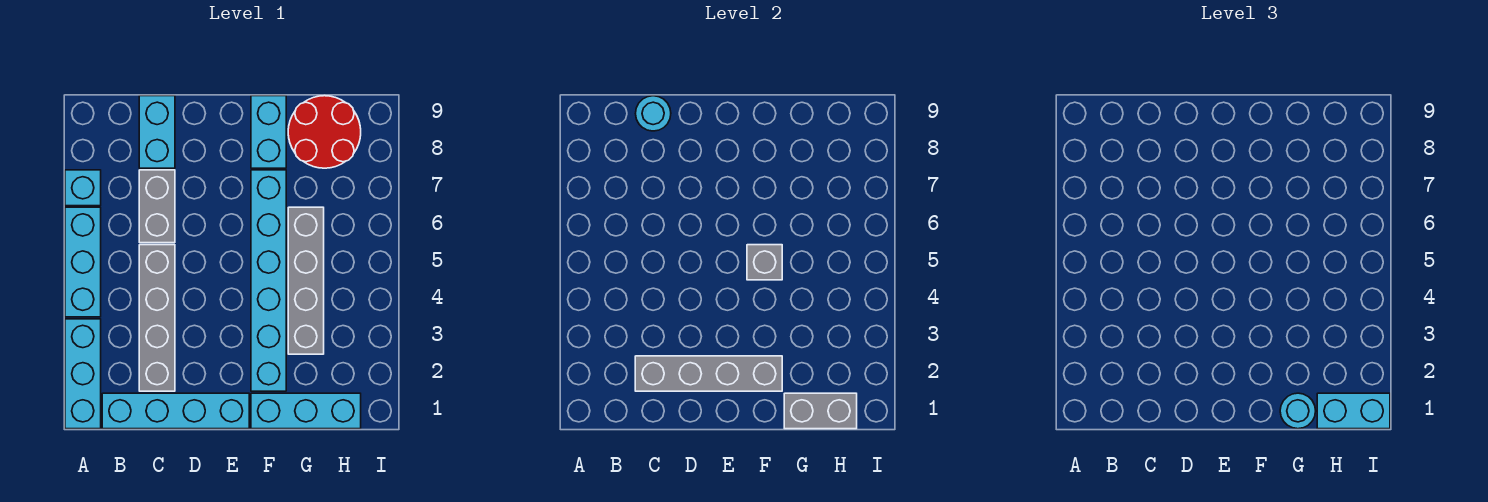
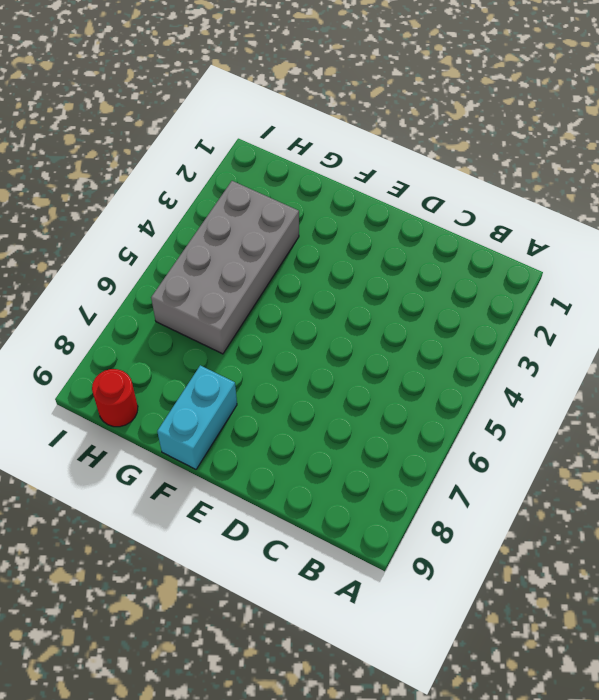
grey 2x4 brick [151,181,299,354] -> grey 1x4 brick [288,207,324,354]
red 1x1 round brick [92,369,138,427] -> red 2x2 round brick [288,96,361,168]
none -> cyan 1x3 brick [65,319,101,429]
none -> cyan 1x3 brick [65,207,101,317]
none -> cyan 1x1 brick [65,170,101,206]

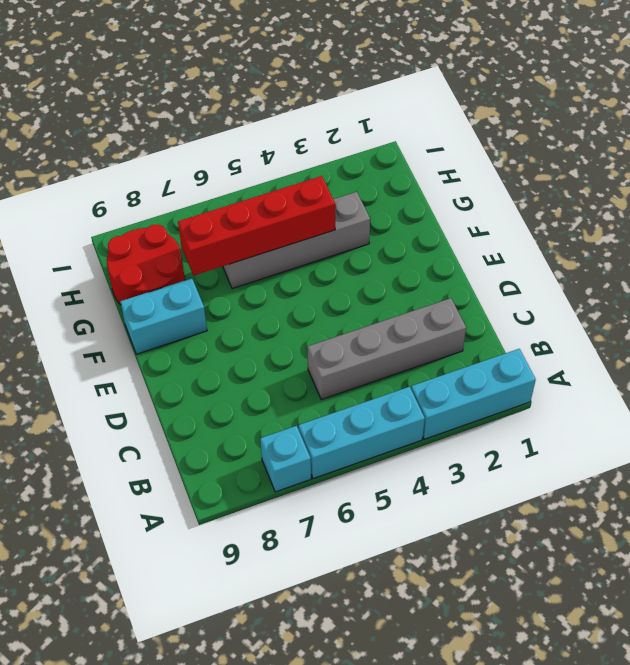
red 1x4 brick [178,176,335,276] -> none
none -> cyan 1x4 brick [102,393,249,429]
none -> grey 1x2 brick [139,170,175,243]
none -> cyan 1x2 brick [139,96,175,168]

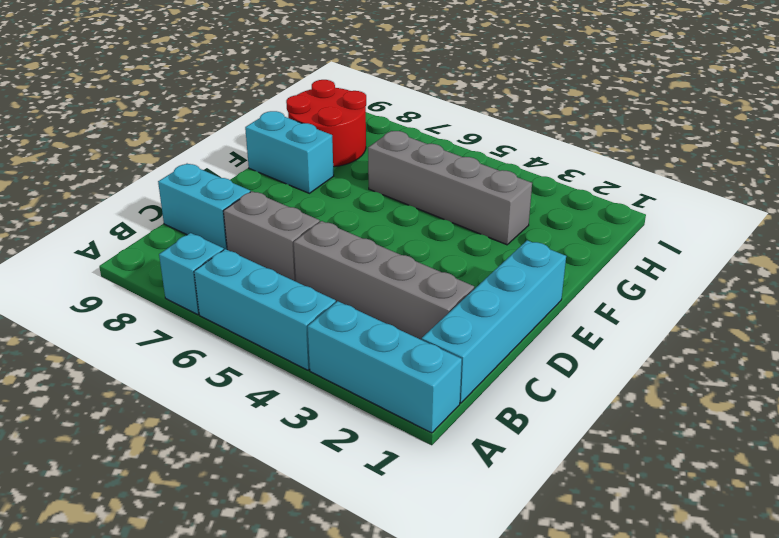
none -> cyan 1x3 brick [251,393,361,429]
none -> cyan 1x6 brick [251,170,286,391]
none -> grey 1x4 brick [635,356,782,391]

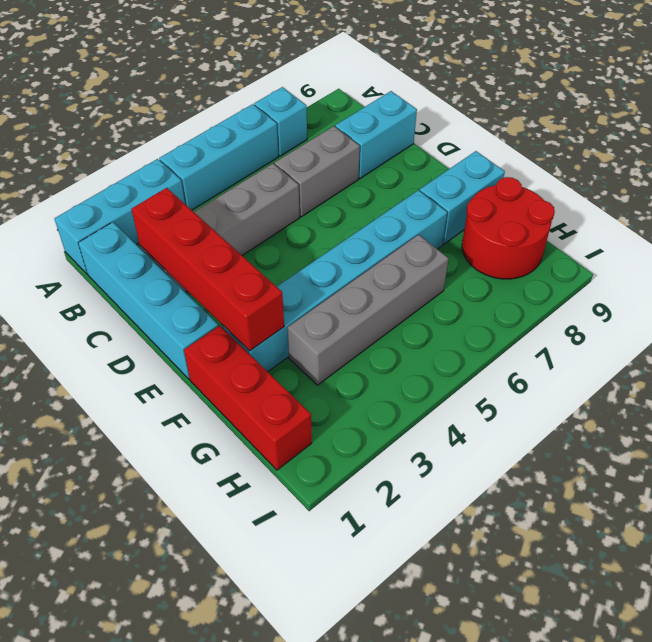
red 1x4 brick [131,188,284,351] -> grey 1x4 brick [635,356,782,391]
red 1x3 brick [184,326,312,470] -> cyan 1x3 brick [251,393,361,429]
none -> cyan 1x1 round brick [636,96,671,131]
none -> grey 1x1 brick [747,245,782,280]
none -> grey 1x2 brick [784,393,857,429]

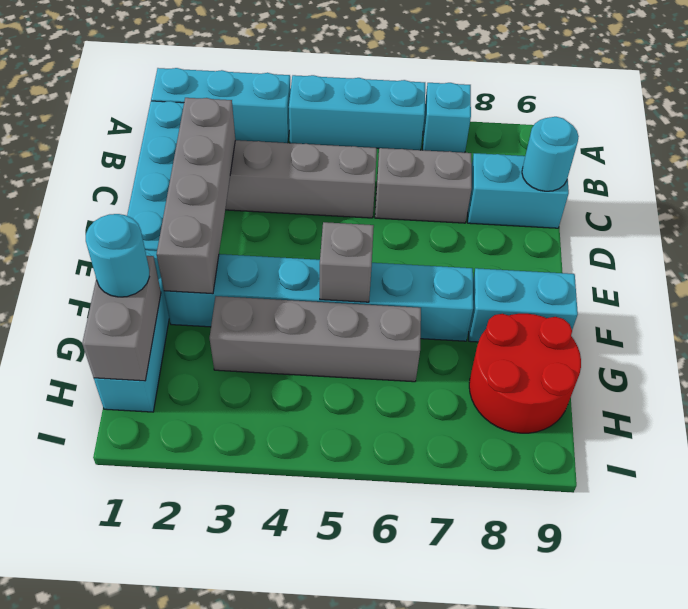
none -> cyan 1x2 brick [1317,393,1390,429]

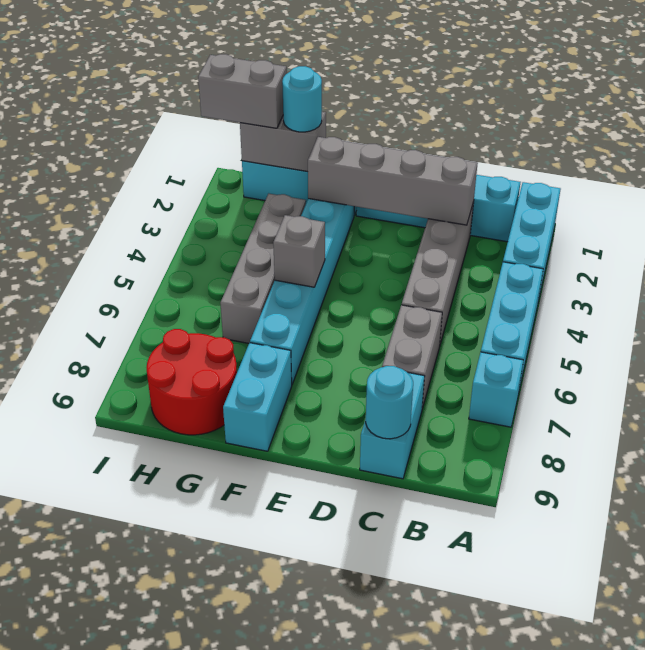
grey 1x2 brick [198,54,287,128] -> cyan 1x2 brick [1317,393,1390,429]

